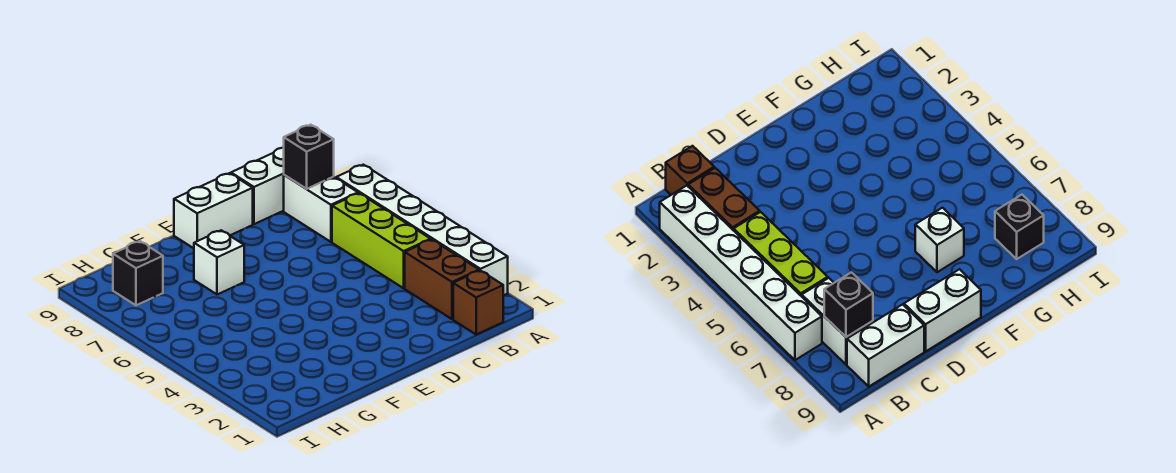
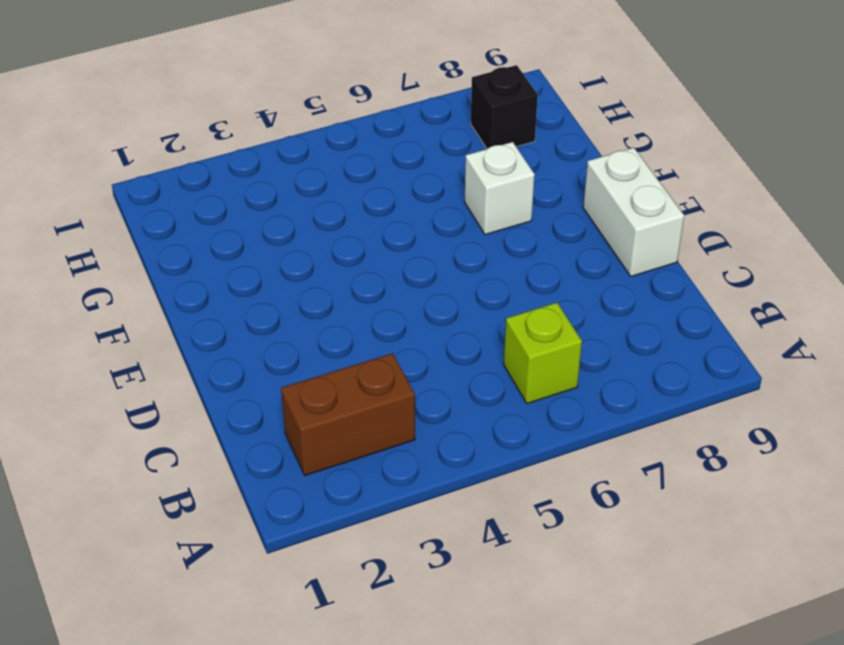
lime 1x1 brick [504,303,582,404] -> lime 1x3 brick [332,193,431,288]
none -> white 1x6 brick [336,165,508,296]
none -> brown 1x1 brick [453,270,503,335]

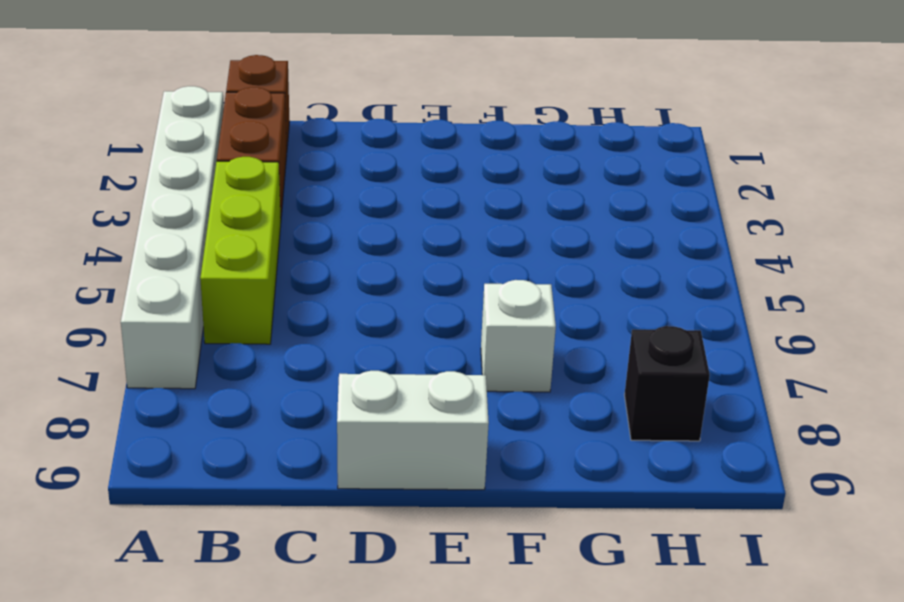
none -> white 1x2 brick [284,175,358,242]
none -> white 1x2 brick [231,148,284,224]

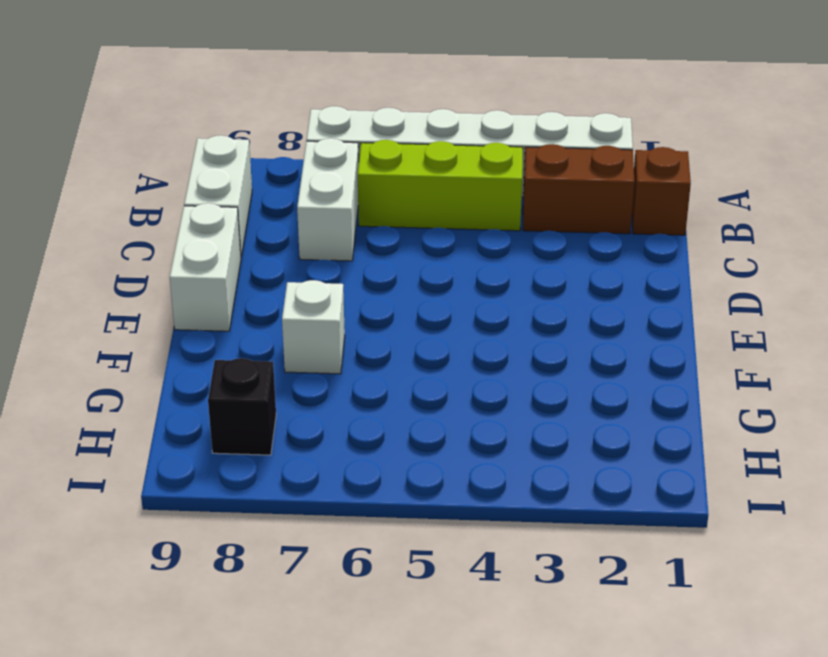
white 1x2 brick [297,138,359,261] -> white 1x2 brick turned to [284,175,358,242]
none -> black 1x1 brick [284,125,334,189]

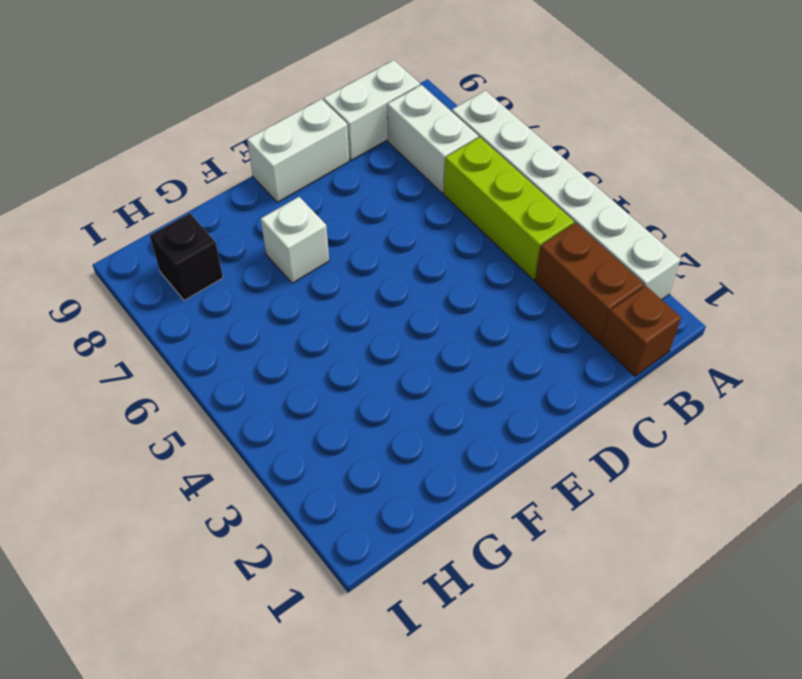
none -> black 1x1 brick [284,125,334,189]

